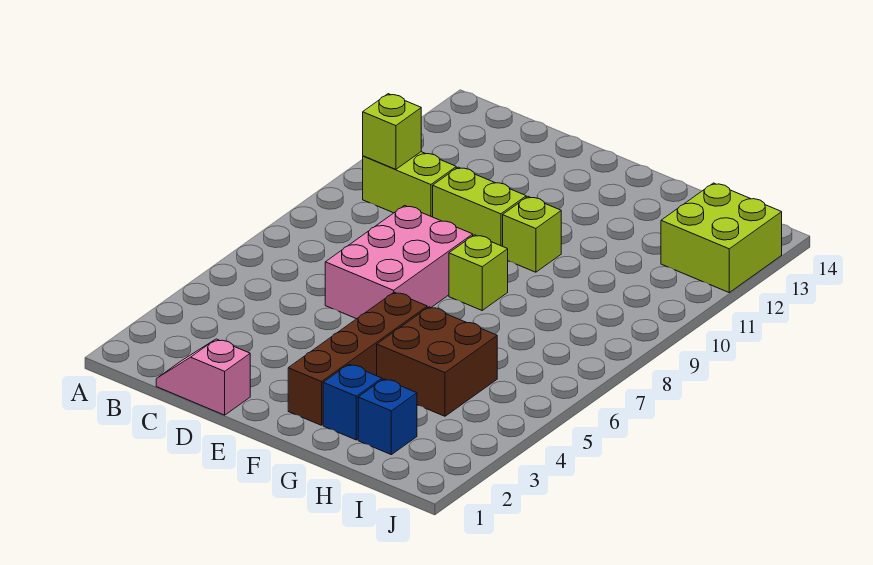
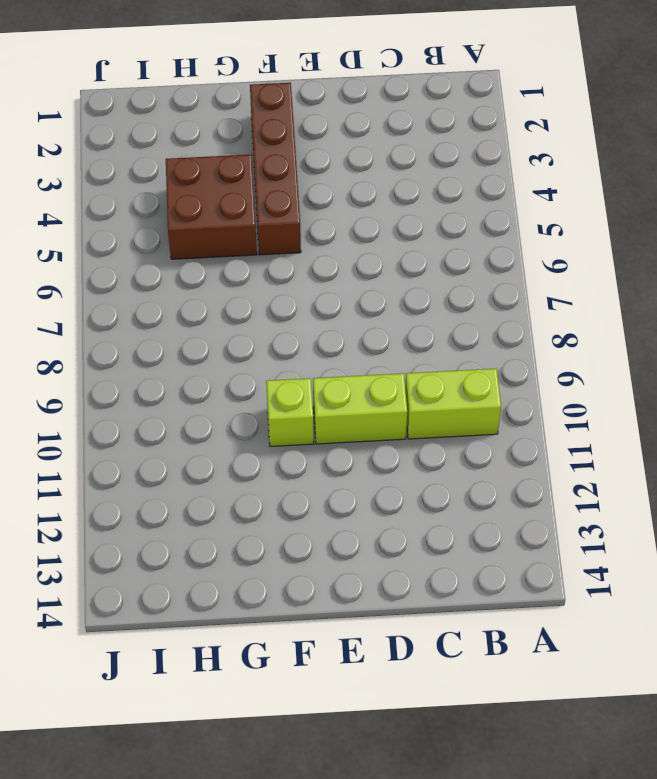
none -> pink 1x2 slope [156,339,250,415]
none -> pink 2x3 brick [325,206,473,319]
none -> lime 1x1 brick [449,235,508,310]

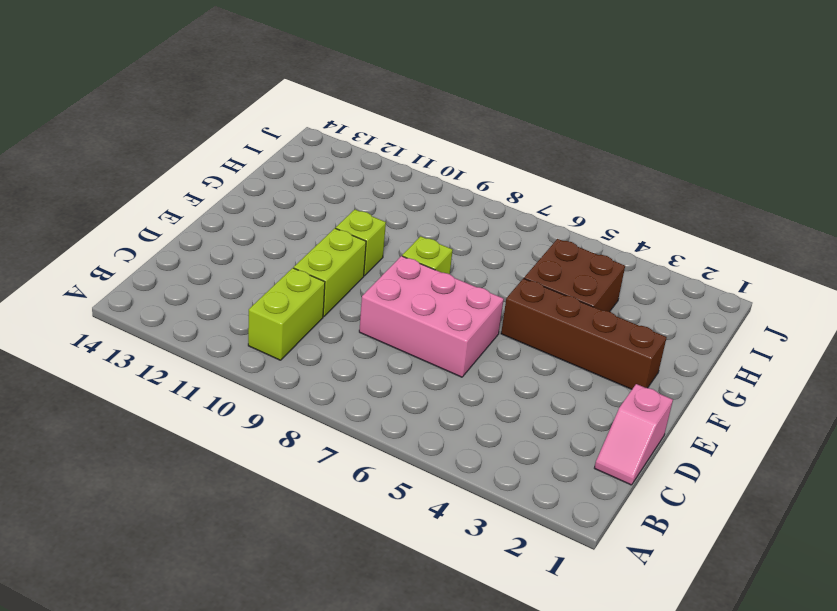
none -> blue 1x1 brick [323,364,382,440]
none -> blue 1x1 brick [358,379,417,455]
none -> lime 2x2 brick [661,183,782,292]

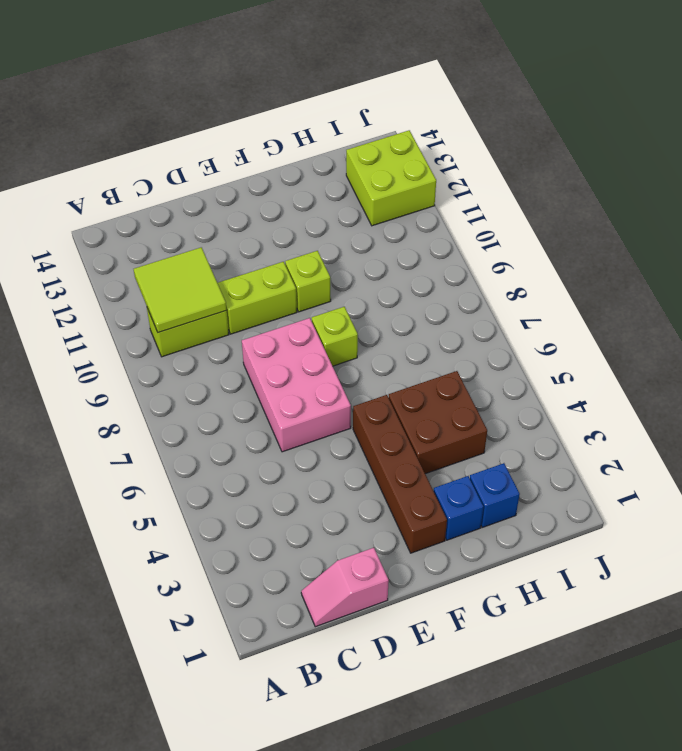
lime 2x2 tile [134,247,226,333] -> lime 1x1 brick [363,94,421,170]

